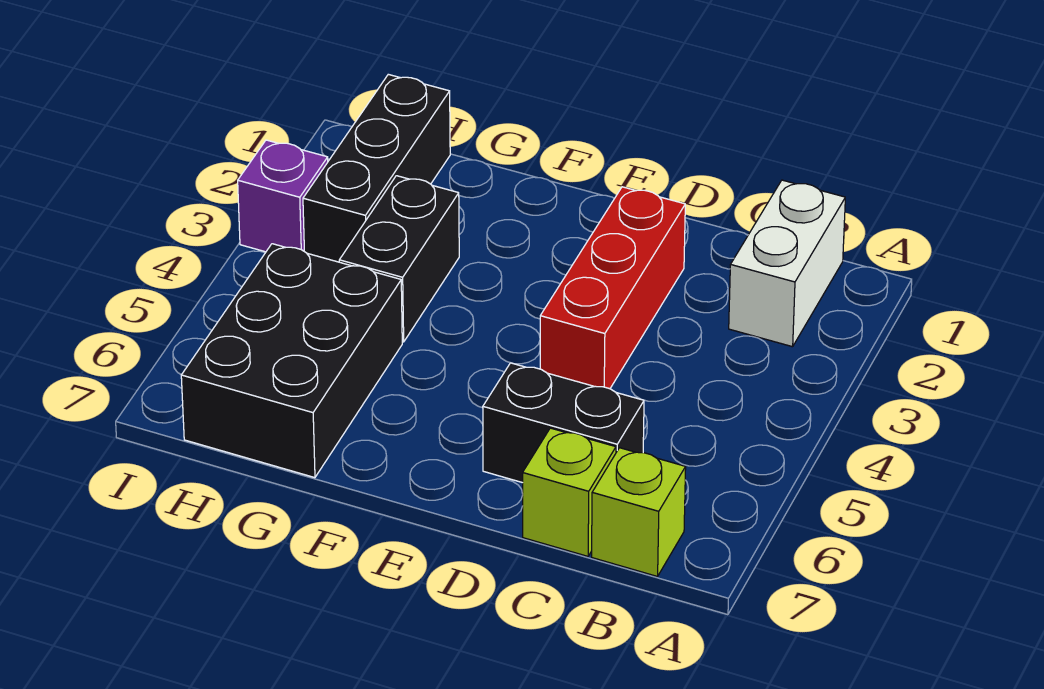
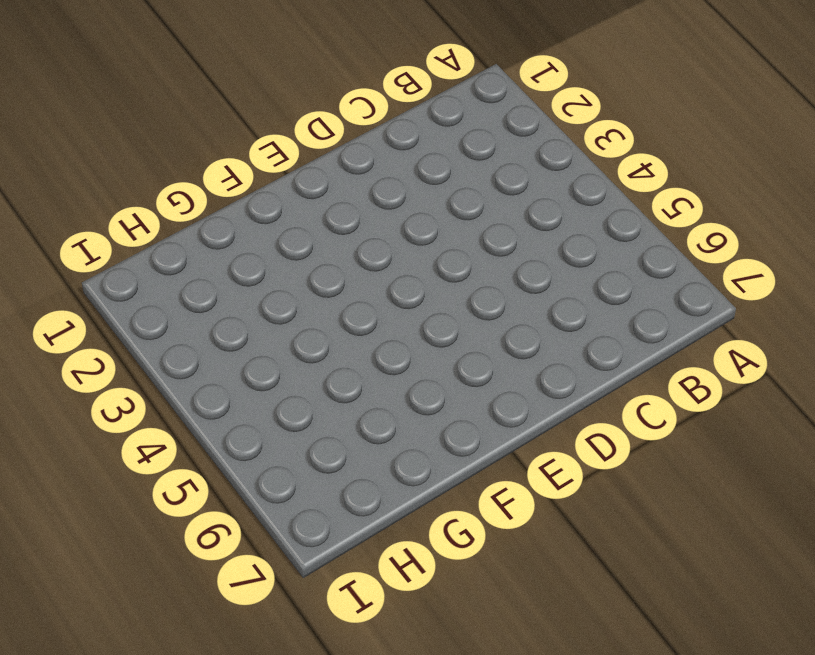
none -> white 1x2 brick [729,180,845,347]
none -> lime 1x1 brick [592,448,686,576]

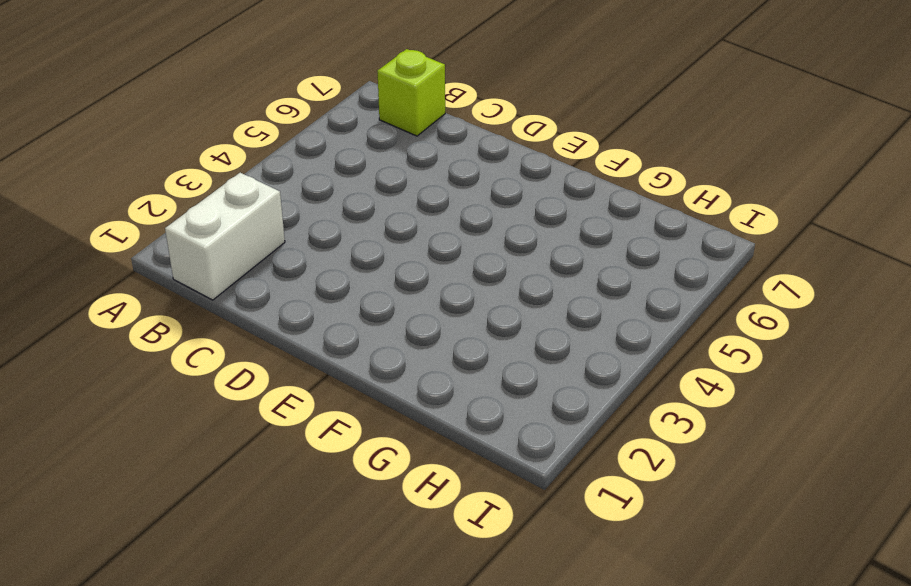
none -> black 1x2 brick [483,363,644,483]
none -> lime 1x1 brick [523,428,616,556]

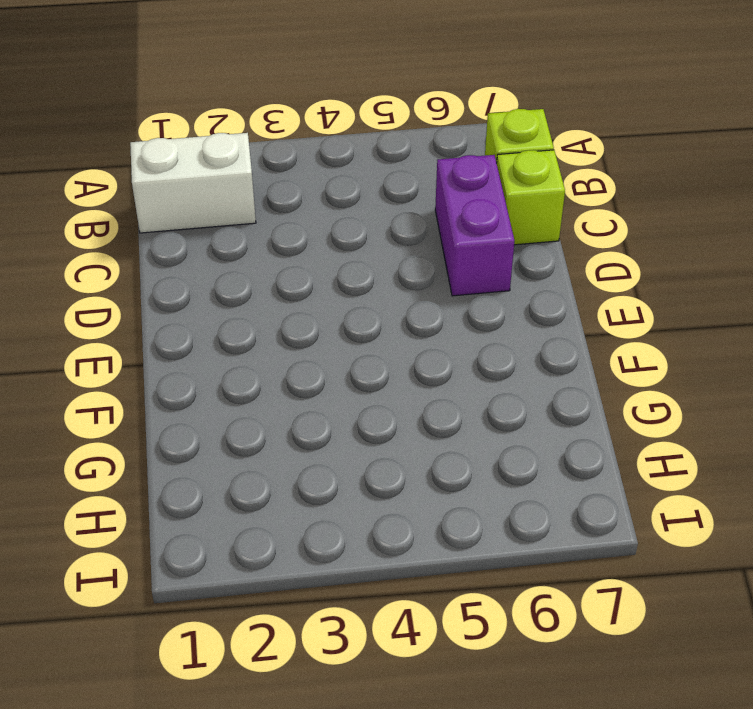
purple 1x2 brick [435,155,514,296] -> black 1x2 brick [483,363,644,483]
none -> red 1x3 brick [540,187,685,389]
none -> black 1x2 brick [339,176,459,342]

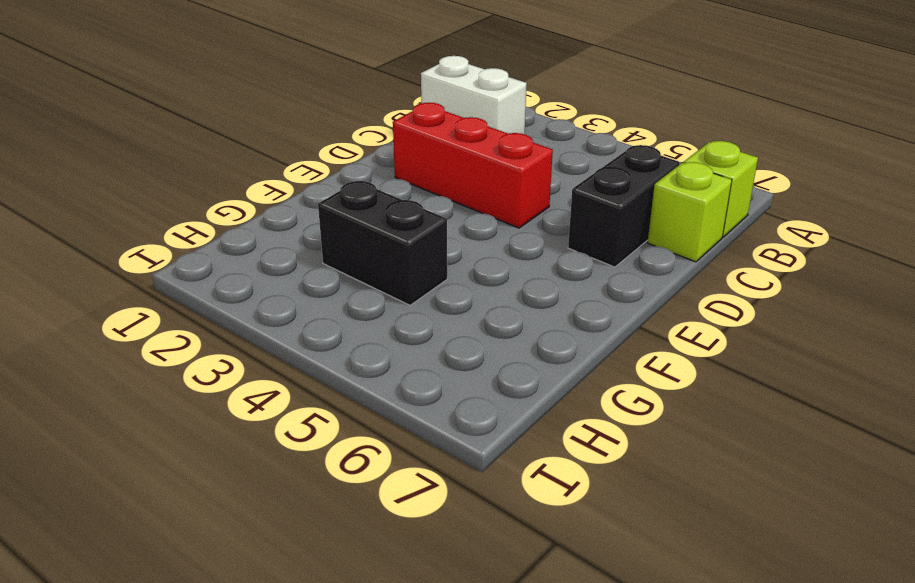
none -> black 2x3 brick [181,244,402,478]
none -> black 1x3 brick [303,74,450,262]

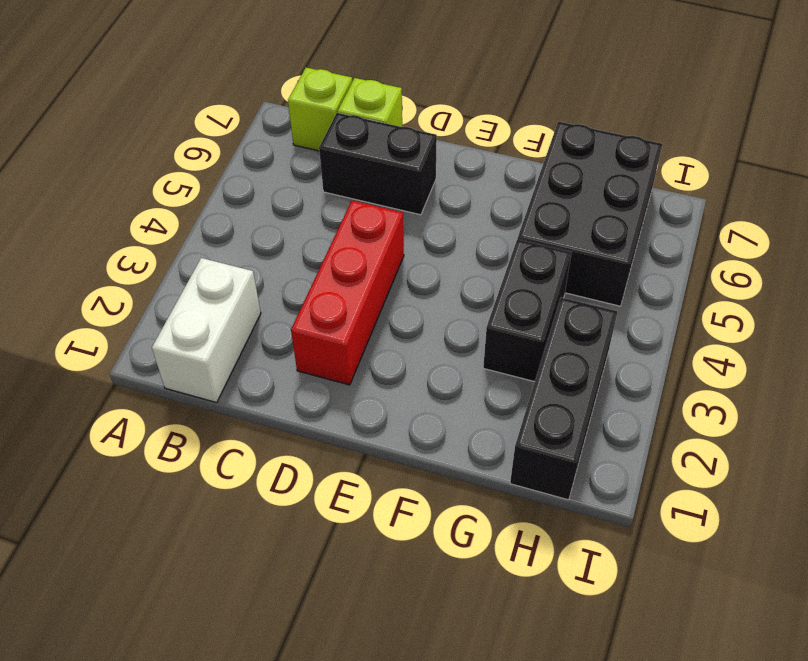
none -> purple 1x1 brick [238,140,328,252]

